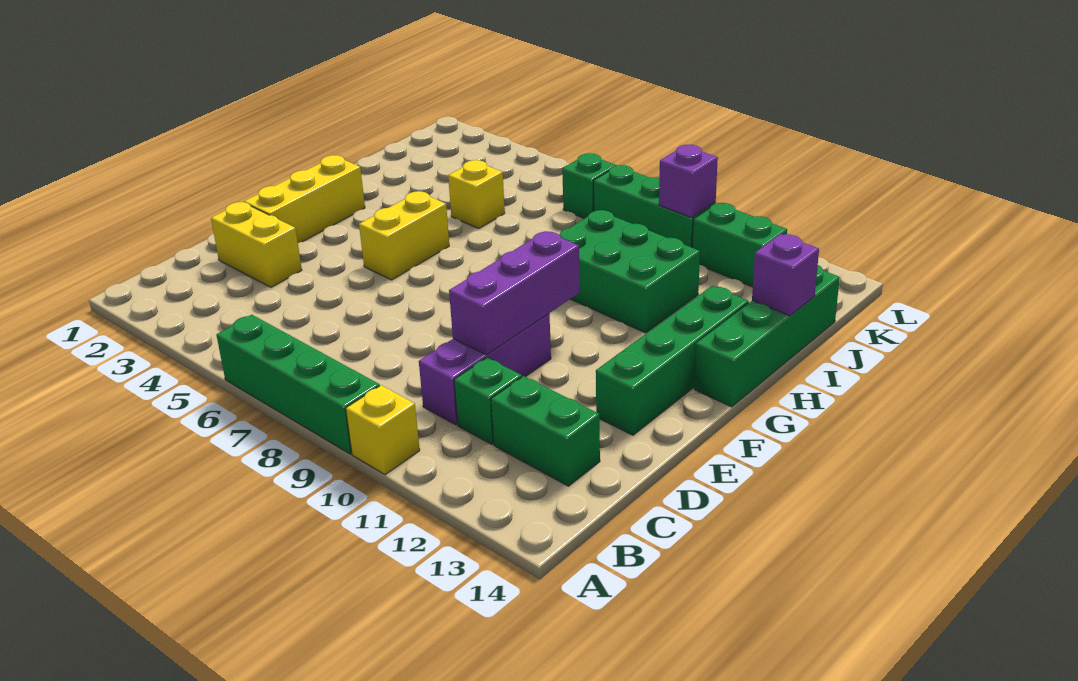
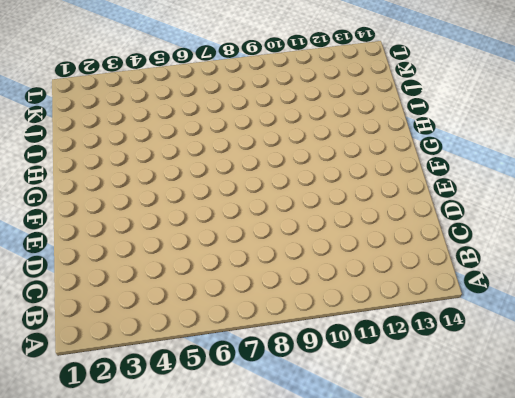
none -> green 1x4 brick [217,315,380,454]
none -> yellow 1x1 brick [346,385,420,475]
none -> purple 1x3 brick [419,314,551,425]

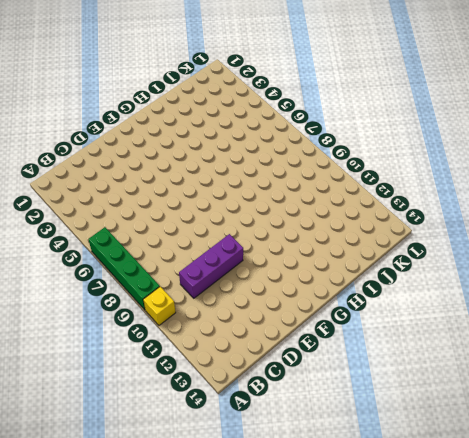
none -> green 1x1 brick [454,358,522,444]
none -> green 1x2 brick [491,376,600,486]
none -> yellow 1x2 brick [211,202,302,287]

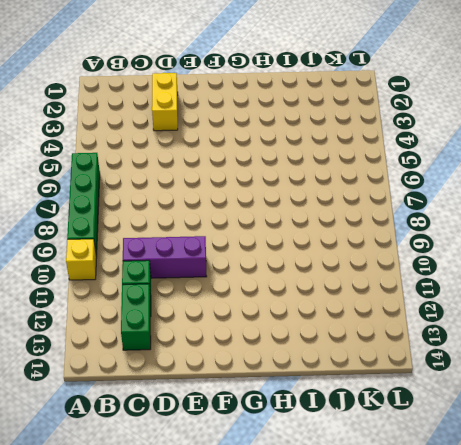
none -> yellow 1x3 brick [244,155,365,243]
none -> green 1x4 brick [596,286,749,435]
none -> yellow 1x2 brick [359,191,449,280]

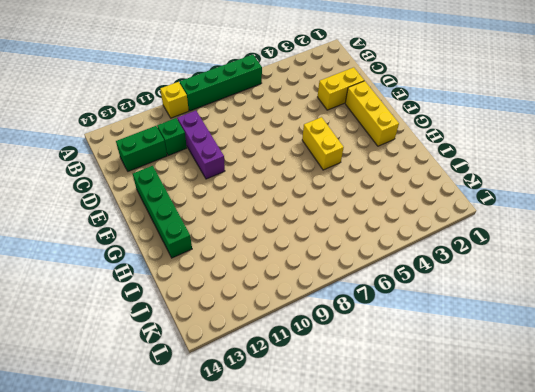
none -> green 1x4 brick [694,265,840,407]
none -> green 2x3 brick [559,210,700,333]
none -> yellow 1x1 brick [448,160,505,229]

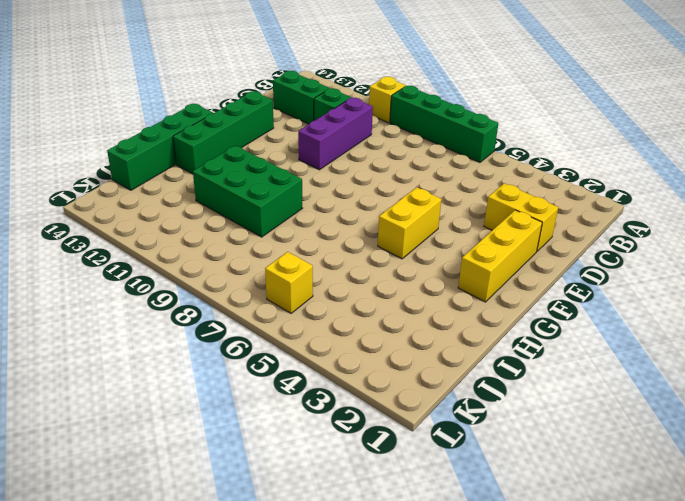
yellow 1x1 brick [265,252,313,313] -> yellow 1x1 brick moved to [448,160,505,229]
none -> green 1x1 brick [562,153,617,219]
none -> green 1x3 brick [594,165,716,247]
none -> green 1x2 brick [692,203,787,287]

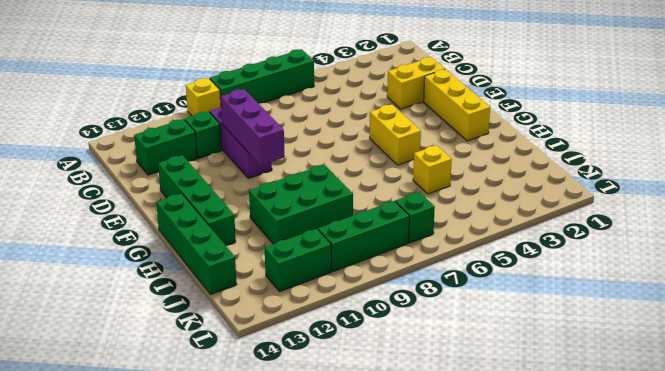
none -> purple 1x1 brick [752,234,819,316]
none -> purple 1x1 brick [659,145,718,218]

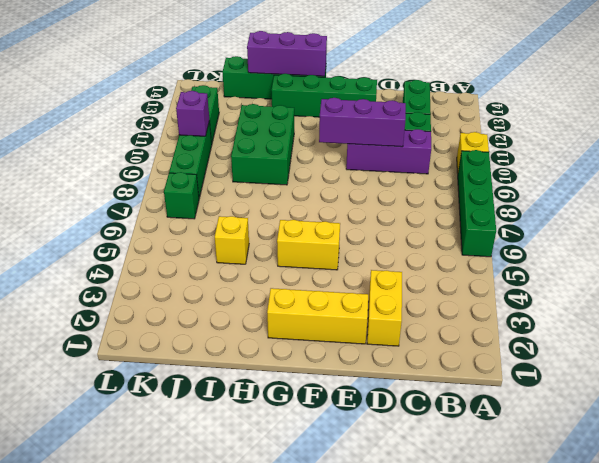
purple 1x3 brick [247,31,327,76] -> purple 1x1 brick [752,234,819,316]

